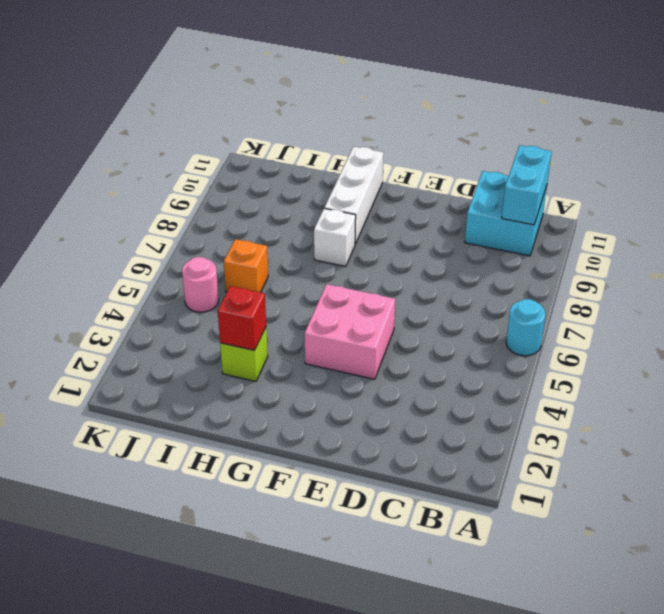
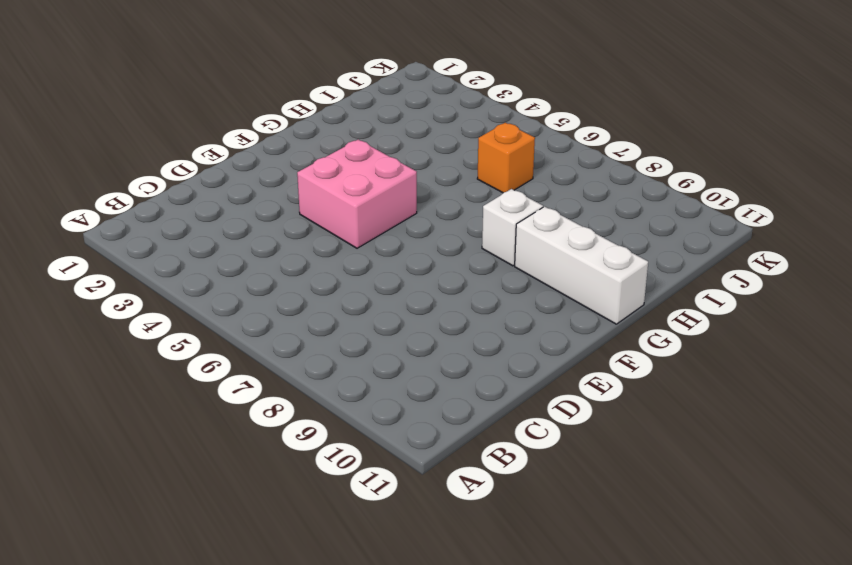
none -> cyan 1x1 round brick [506,299,545,356]
none -> cyan 2x2 brick [465,171,547,256]

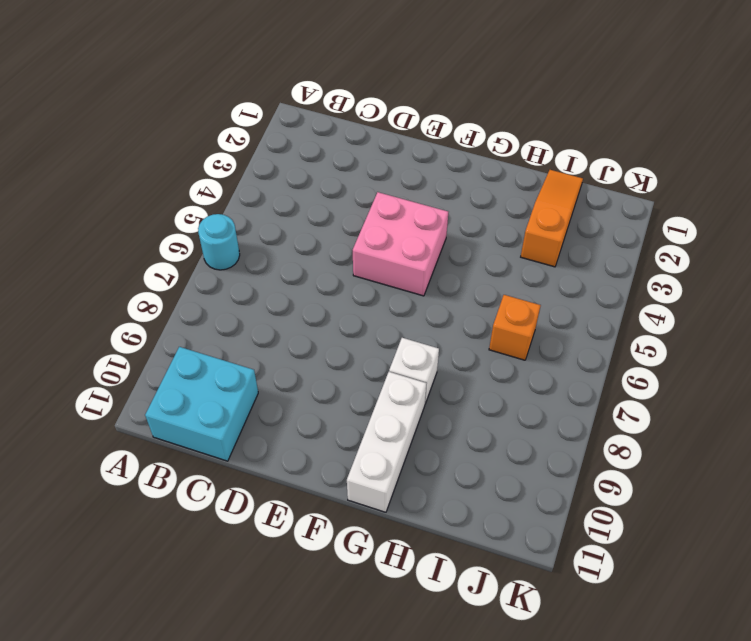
orange 1x3 slope [521,170,583,267] -> none
none -> lime 1x1 brick [220,327,268,381]
none -> pink 1x1 round brick [182,257,219,312]

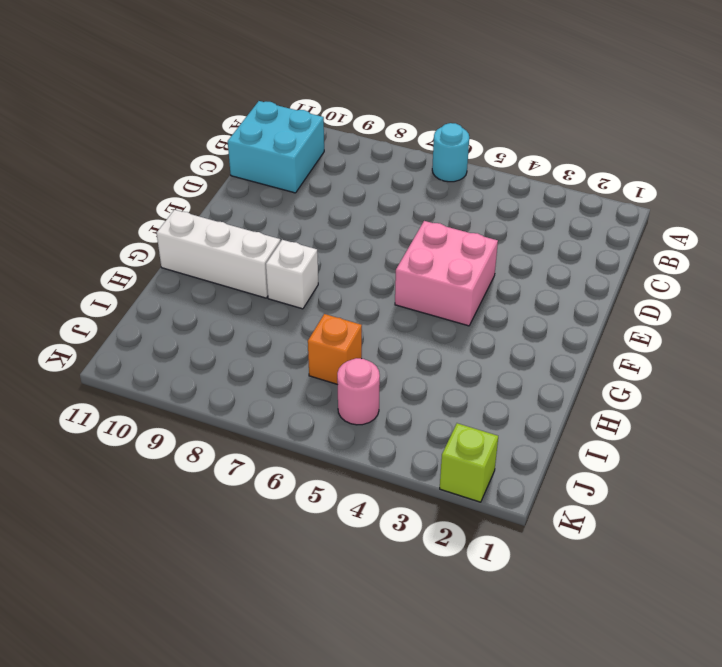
lime 1x1 brick [440,423,498,502] -> lime 1x1 brick moved to [220,327,268,381]
none -> cyan 1x2 brick [502,145,552,225]
none -> red 1x1 brick [218,286,266,350]

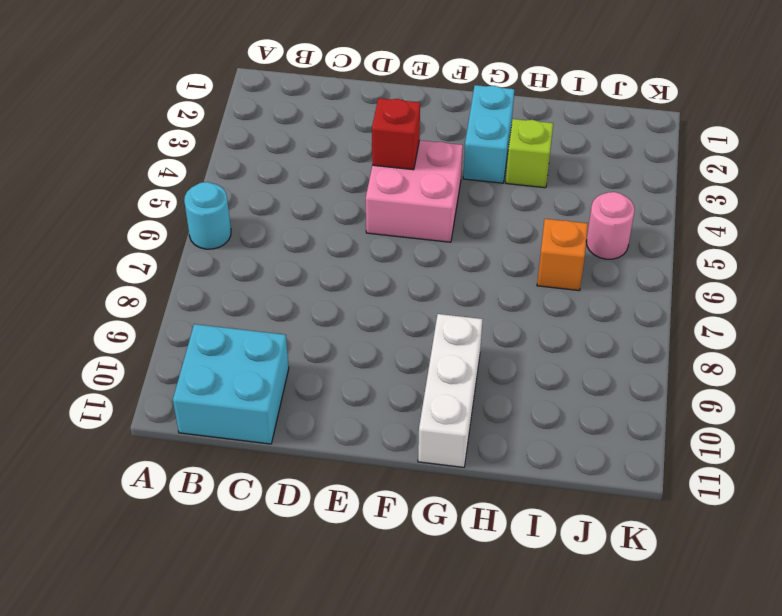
red 1x1 brick [372,98,420,170] -> red 1x1 brick moved to [218,286,266,350]
cyan 1x2 brick [463,85,514,183] -> cyan 1x2 brick moved to [502,145,552,225]
none -> white 1x1 brick [314,208,356,266]

